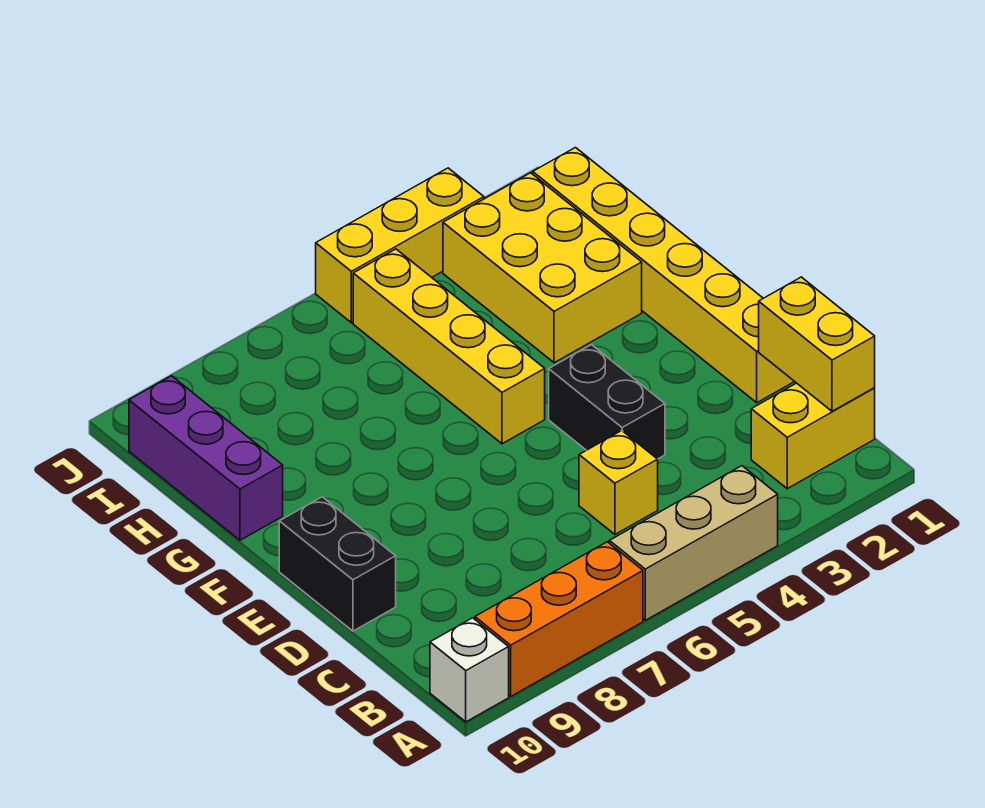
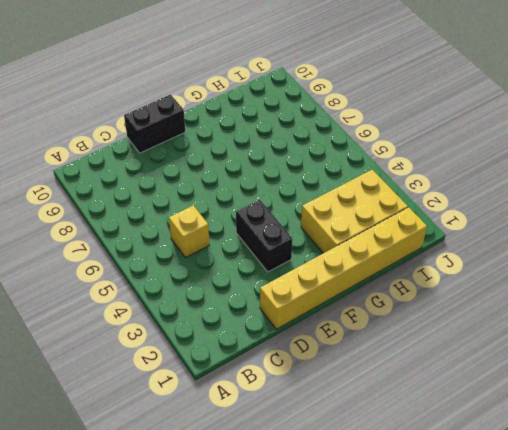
black 1x2 brick [236,200,293,272] -> black 1x2 brick turned to [549,345,665,459]
none -> tan 1x3 brick [609,466,778,620]
none -> orange 1x3 brick [475,542,643,696]
none -> white 1x1 brick [430,618,509,722]

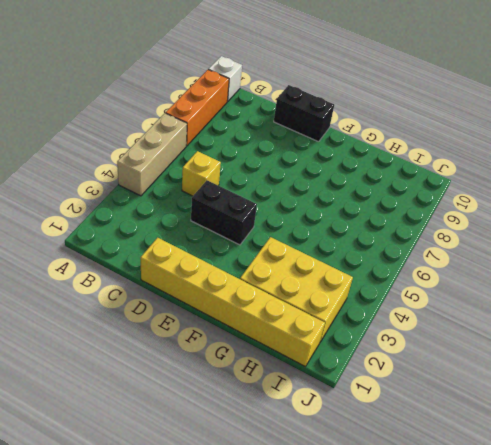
none -> yellow 1x2 brick [751,383,875,489]
none -> yellow 1x4 brick [353,249,545,444]
none -> purple 1x3 brick [129,376,283,540]

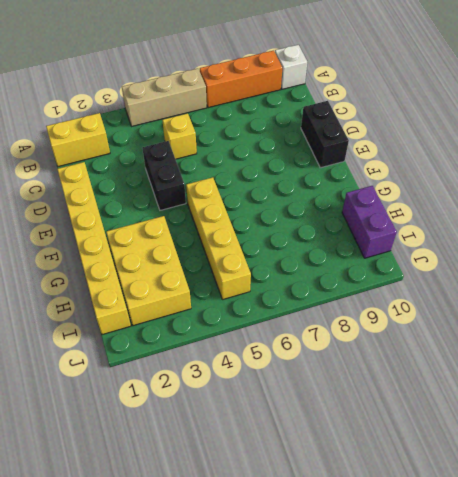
purple 1x2 brick [342,186,397,258] -> purple 1x3 brick [129,376,283,540]
none -> yellow 1x3 brick [316,168,484,323]
none -> yellow 1x2 brick [759,277,875,411]

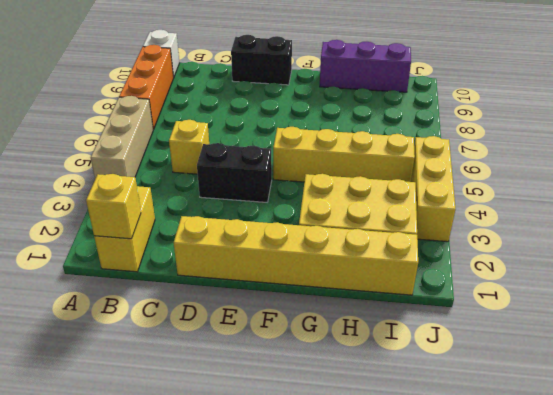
yellow 1x1 brick [86,174,141,239] -> yellow 1x2 brick [759,277,875,411]

